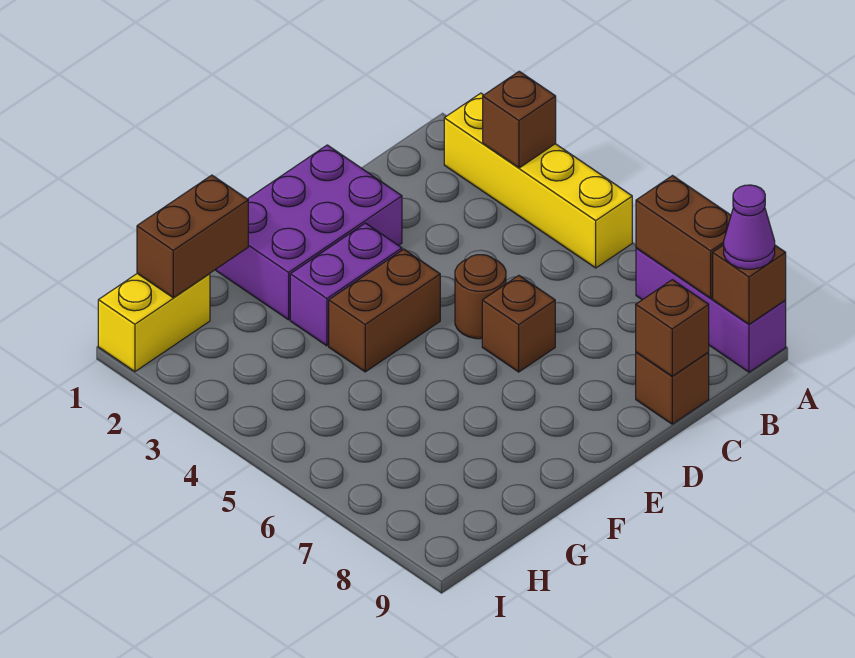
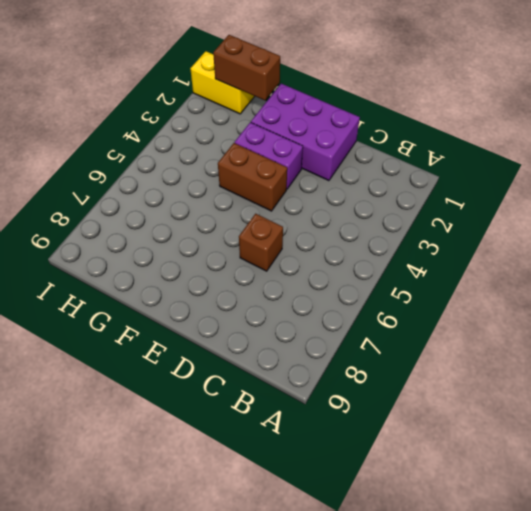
none -> yellow 1x4 brick [444,93,632,268]
none -> purple 1x3 brick [636,248,786,372]
none -> brown 1x1 brick [636,352,709,424]

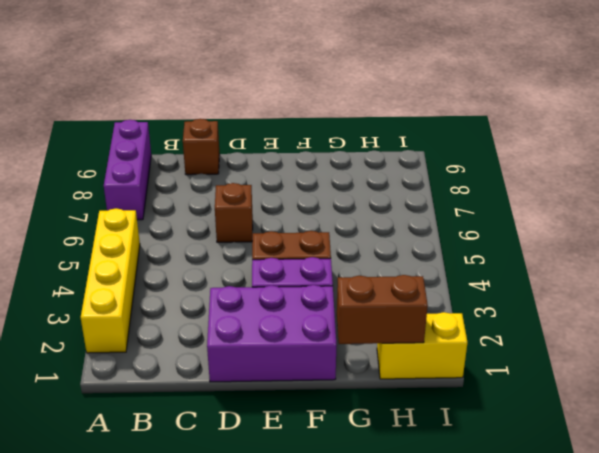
none -> brown 1x1 round brick [455,255,506,339]
none -> brown 1x1 brick [483,71,556,168]
none -> brown 1x2 brick [636,176,731,298]

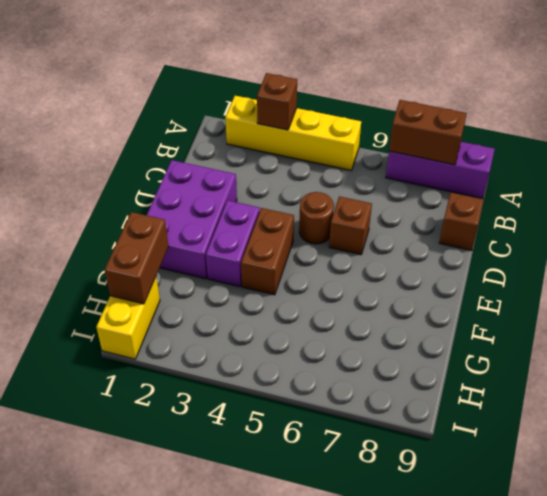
none -> brown 1x1 brick [713,245,786,324]
none -> brown 1x1 brick [636,280,709,376]
none -> purple 1x1 cone [724,185,775,269]

